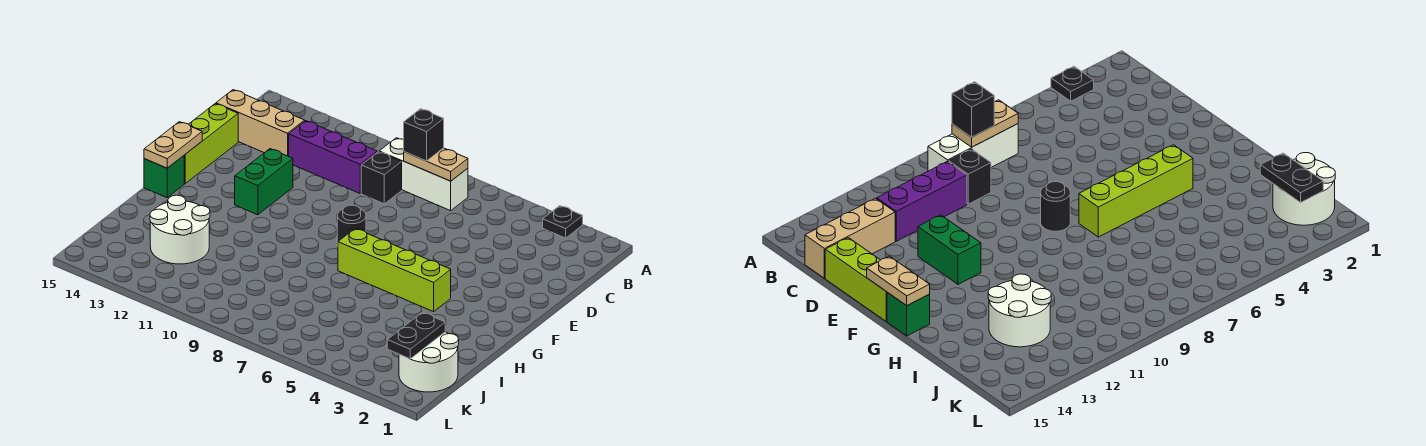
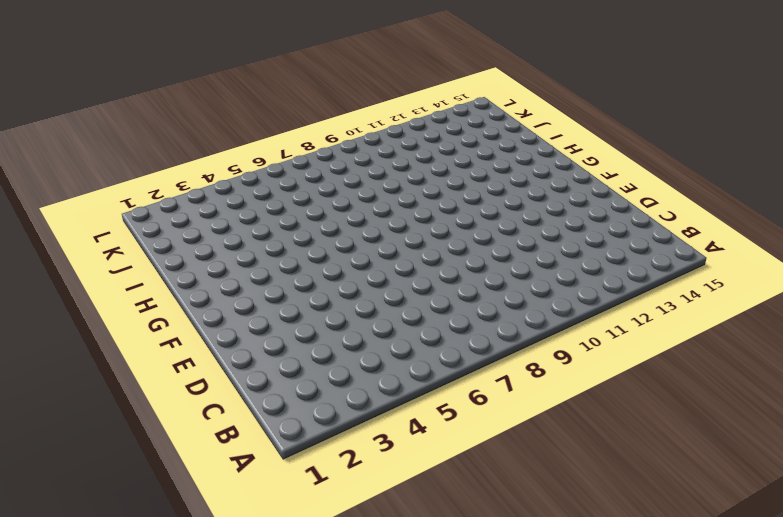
none -> black 1x1 plate [543,206,583,238]
none -> white 1x3 brick [379,138,468,211]
none -> black 1x1 brick [361,152,402,204]

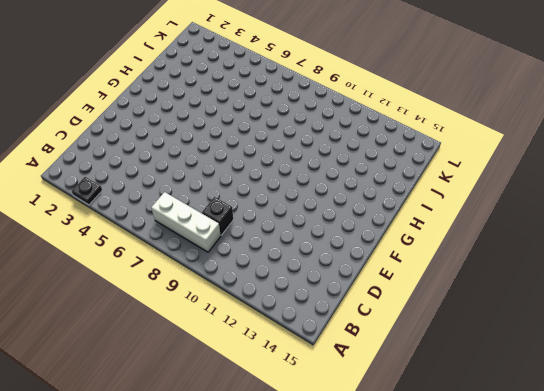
none -> purple 1x3 brick [289,121,377,193]
none -> tan 1x3 brick [216,90,305,156]
none -> lime 1x3 brick [184,104,238,184]

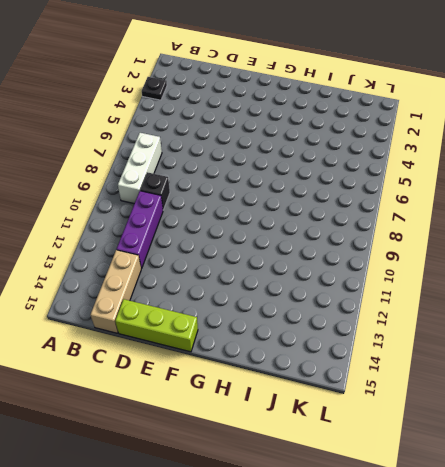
none -> green 1x2 brick [235,149,293,215]
none -> black 1x1 round brick [337,205,366,245]
none -> lime 1x4 brick [338,229,451,312]

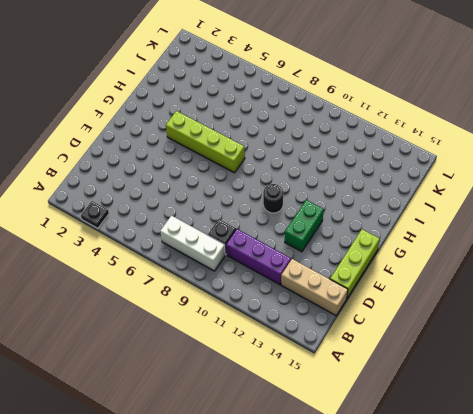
black 1x1 round brick [263,184,283,213] -> black 1x1 round brick moved to [337,205,366,245]
none -> green 1x1 brick [144,156,184,198]
none -> white 2x2 round brick [150,195,210,264]
none -> white 2x2 round brick [399,332,459,392]

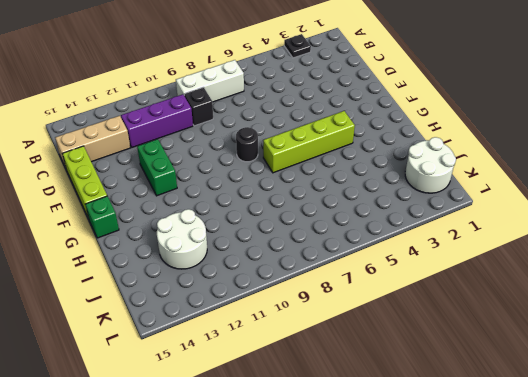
none -> tan 1x2 plate [404,148,468,181]
none -> tan 1x2 plate [144,122,202,168]
none -> black 1x2 plate [387,312,445,359]

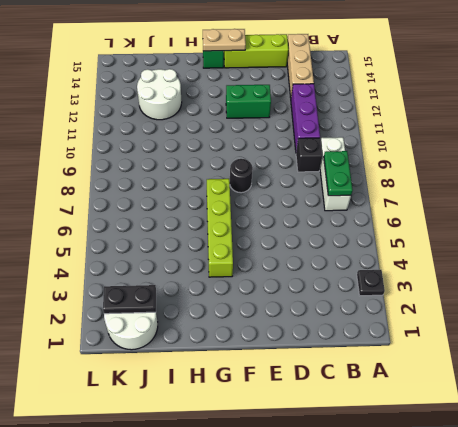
green 1x2 plate [324,151,353,196] -> tan 1x2 plate [404,148,468,181]
none -> black 1x1 brick [404,109,444,161]

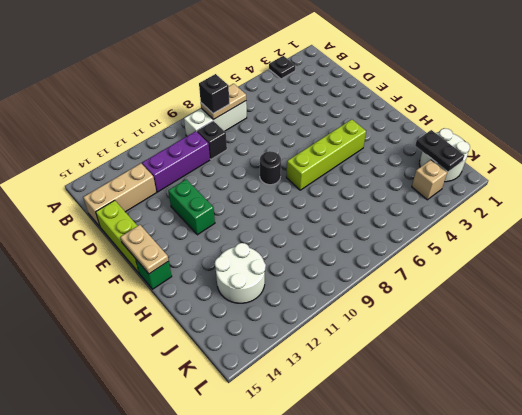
tan 1x1 brick [412,160,447,200] -> none

